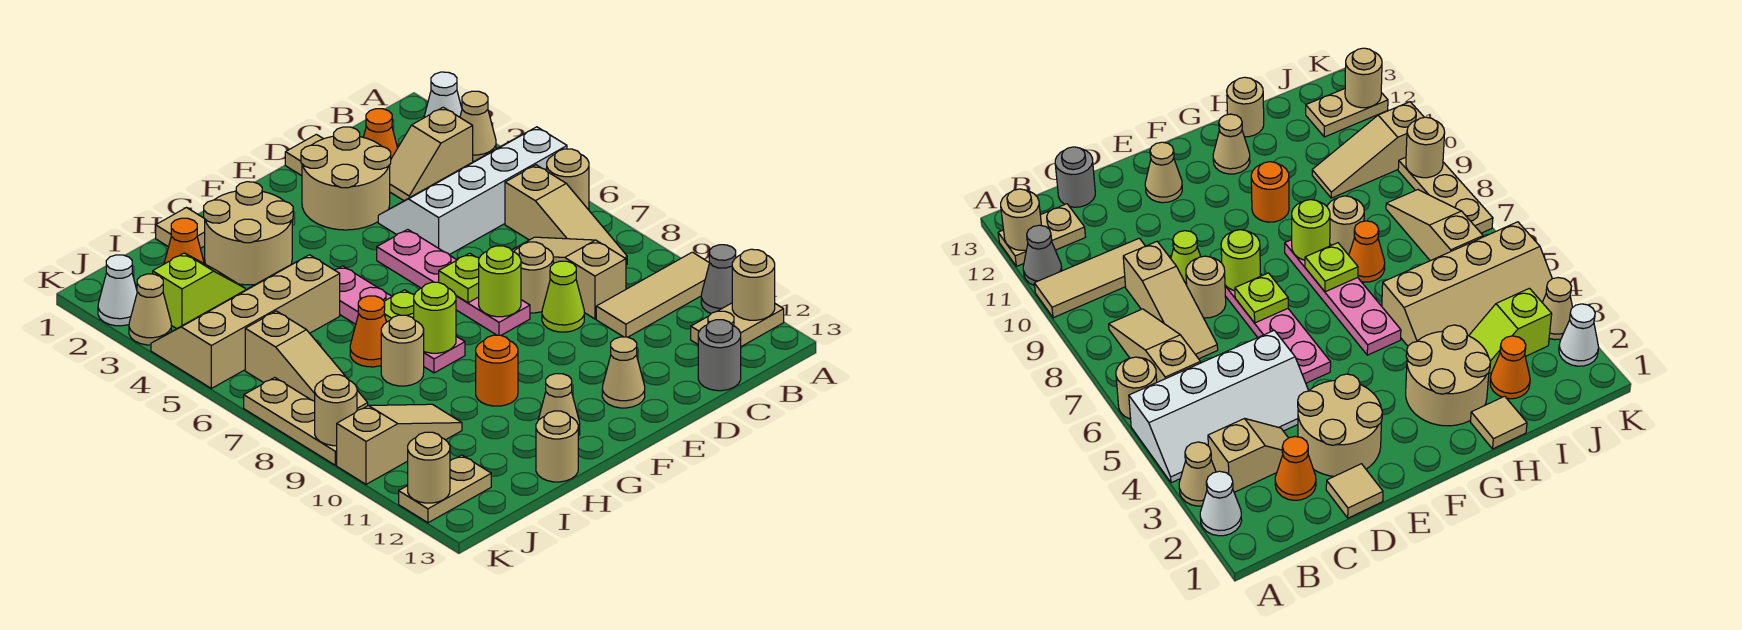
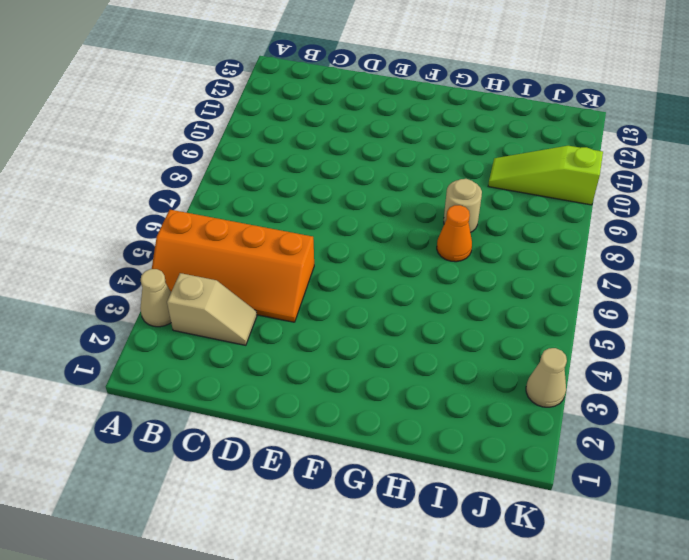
orange 2x4 slope [152,210,314,322] -> white 2x4 slope [378,127,567,255]
lime 1x3 slope [488,146,603,205] -> tan 1x3 slope [337,404,462,484]
none -> white 1x1 cone [424,72,462,118]
none -> tan 1x1 round brick [547,149,589,210]
none -> tan 1x3 tile [596,252,709,337]
none -> grey 1x1 cone [701,245,736,313]

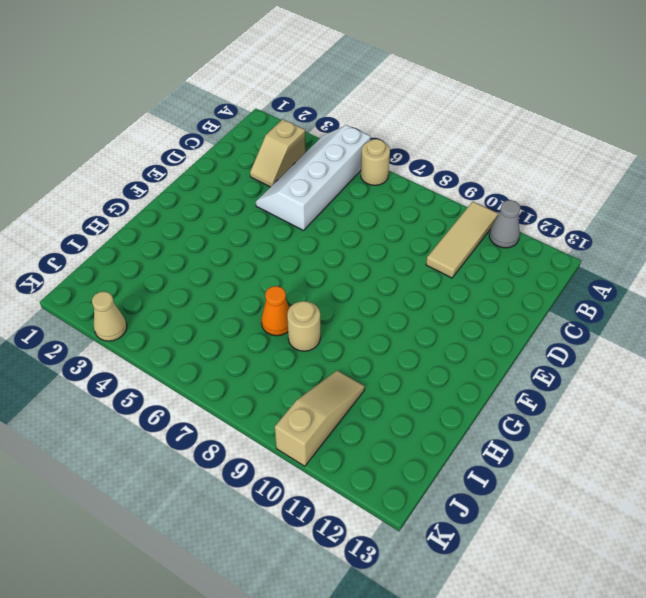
none -> white 1x1 cone [424,72,462,118]
none -> tan 1x1 cone [460,91,496,162]
none -> tan 1x2 plate [691,303,784,347]
none -> tan 1x3 slope [505,165,627,265]

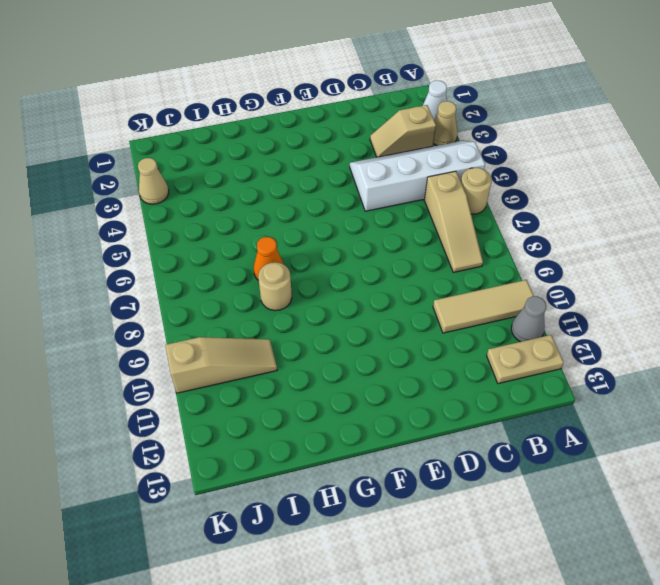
none -> orange 1x1 cone [363,109,397,158]
none -> tan 1x3 slope [512,237,626,319]
none -> grey 1x1 round brick [698,320,741,391]
none -> tan 1x1 tile [285,134,323,176]

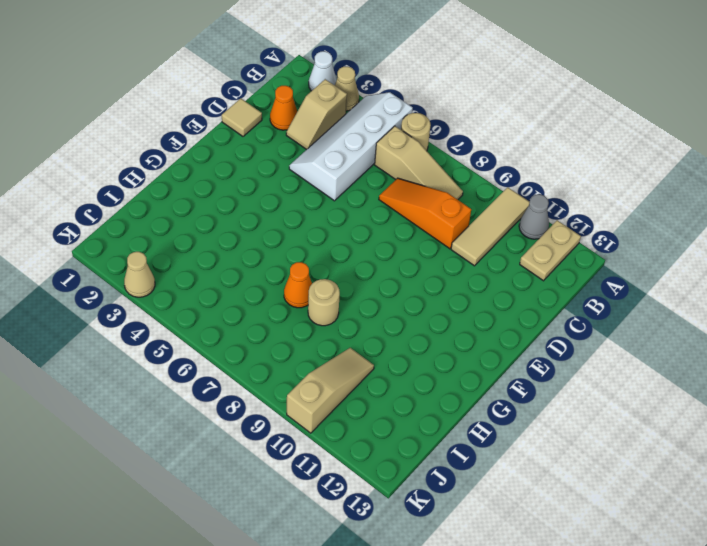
orange 1x3 slope [379,178,471,249] -> tan 1x3 slope [512,237,626,319]
none -> grey 1x1 round brick [698,320,741,391]
none -> tan 2x2 round brick [301,127,391,230]
none -> tan 1x1 round brick [514,242,553,313]
none -> lime 1x1 cone [542,261,584,332]

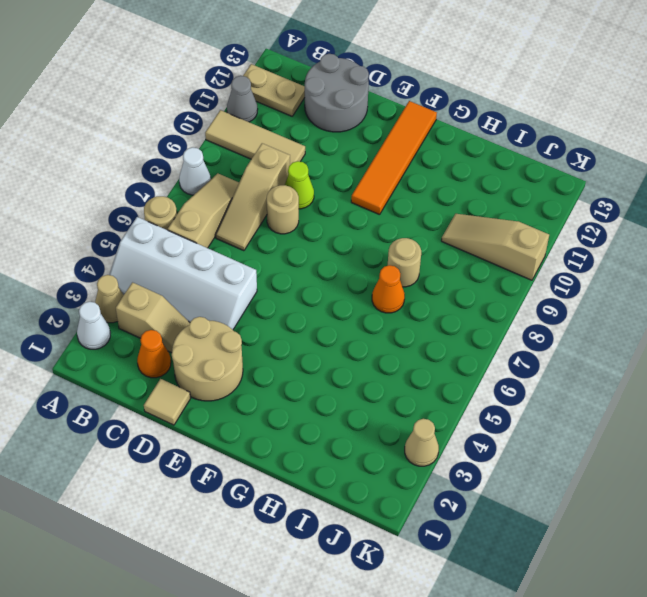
white 1x1 cone [179,147,211,195] -> white 1x1 cone moved to [98,255,137,326]
grey 2x2 round brick [305,54,369,132] -> grey 1x1 round brick [698,320,741,391]
orange 1x4 tile [351,101,437,215] -> none
none -> pink 1x4 plate [377,229,530,335]
none -> tan 1x1 cone [602,337,645,408]
none -> tan 2x2 round brick [204,182,293,285]
none -> pink 1x4 plate [335,266,465,373]

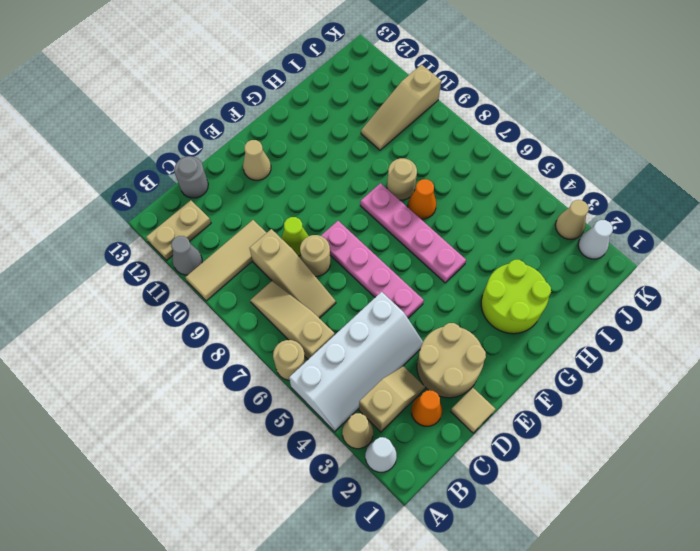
lime 2x2 round brick [481,260,551,334] -> tan 2x2 round brick [204,182,293,285]
none -> orange 1x1 round brick [476,335,518,406]
none -> tan 1x1 cone [538,374,580,436]
none -> tan 1x1 tile [156,208,205,248]
none -> tan 2x4 slope [151,255,340,388]

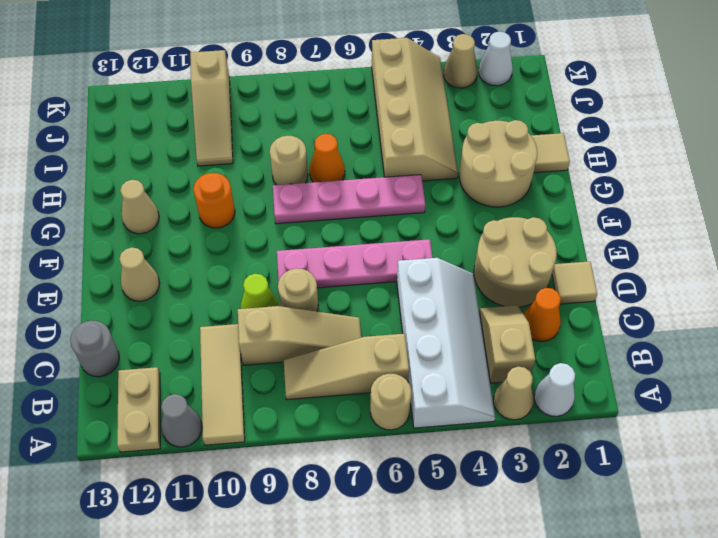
none -> tan 1x1 round brick [536,411,578,482]
none -> orange 1x1 cone [164,218,204,264]
none -> lime 1x2 slope [153,253,245,329]
none -> tan 1x3 slope [245,311,368,410]

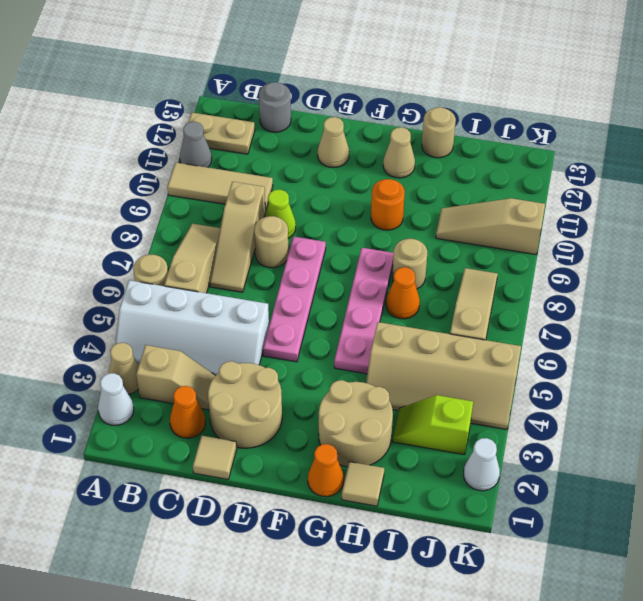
orange 1x1 cone [308,444,344,497] -> orange 1x1 cone moved to [164,218,204,264]
none -> tan 1x2 plate [399,455,491,523]
none -> tan 1x1 cone [129,274,171,345]
none -> tan 1x3 plate [244,377,337,465]
none -> tan 1x1 round brick [732,249,775,320]

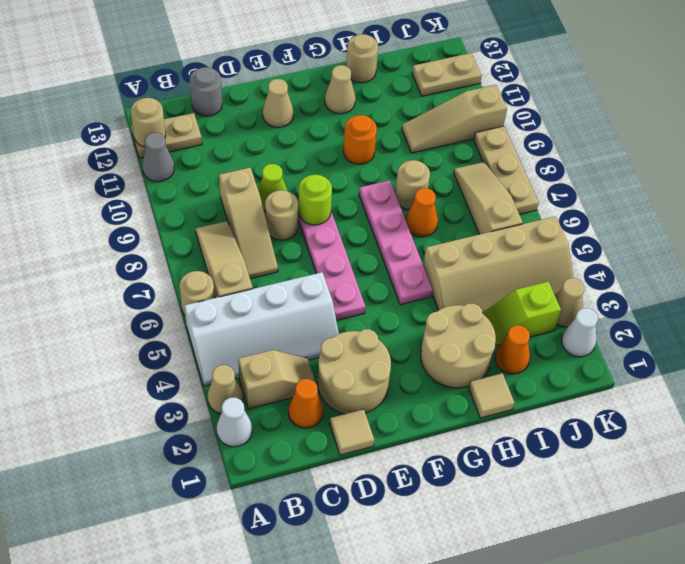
none -> tan 1x3 tile [596,252,709,337]
none -> lime 1x1 plate [439,253,479,303]
none -> lime 1x1 plate [384,290,414,322]
none -> lime 1x1 round brick [414,282,456,353]

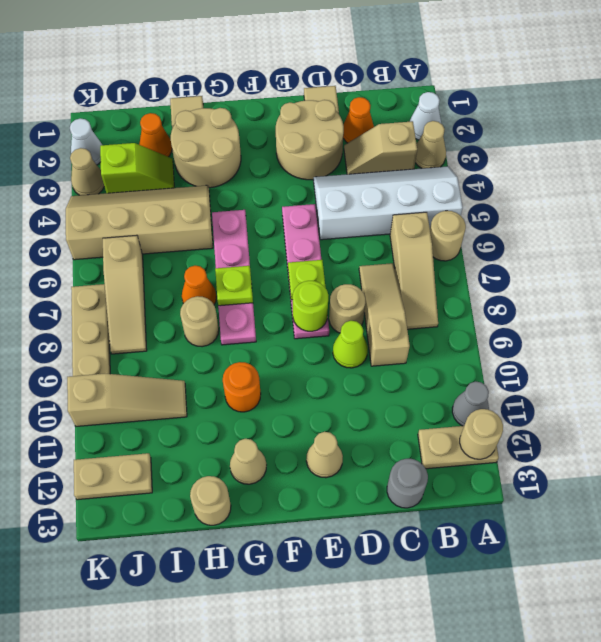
none -> tan 1x3 tile [596,252,709,337]
none -> lime 1x1 round brick [414,282,456,353]
none -> tan 1x1 round brick [315,375,357,446]
none -> tan 1x1 round brick [408,432,450,503]

